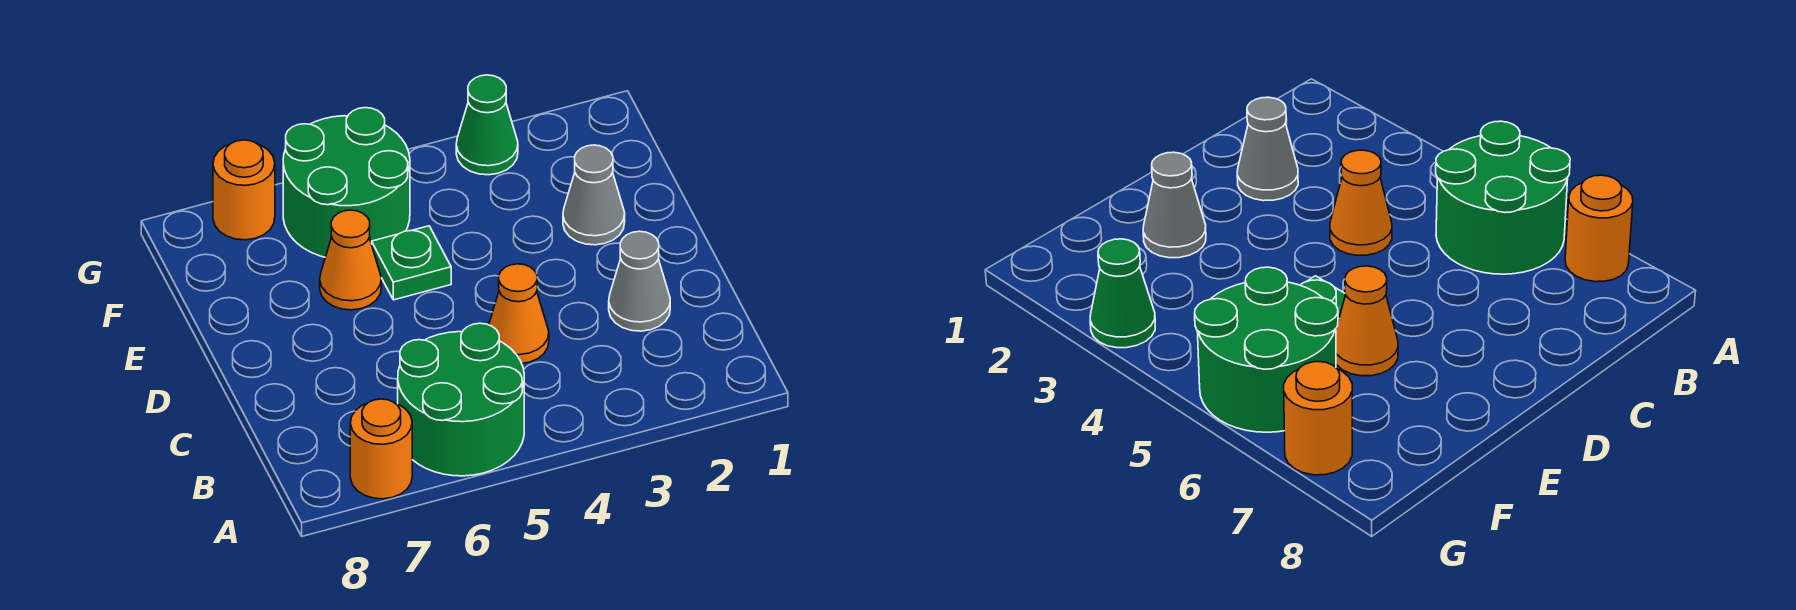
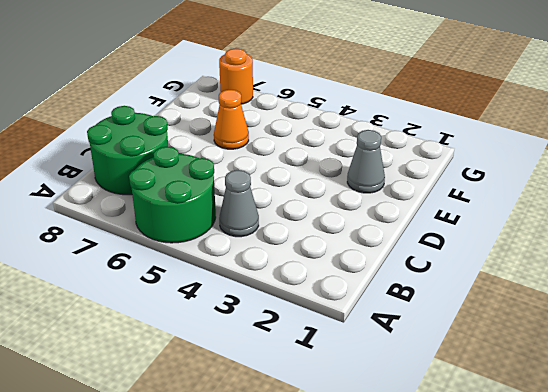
grey 1x1 cone [219,170,259,237] -> grey 1x1 cone moved to [609,231,670,331]
green 2x2 round brick [87,106,168,195] -> green 2x2 round brick moved to [283,108,410,257]
none -> orange 1x1 round brick [350,399,412,499]
none -> orange 1x1 cone [489,264,549,363]

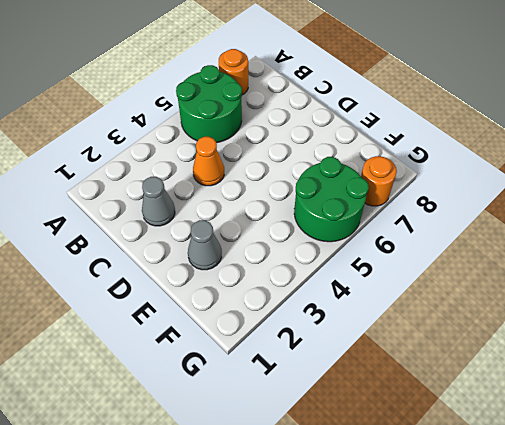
none -> green 1x1 plate [372,226,451,300]
none -> orange 1x1 cone [320,210,381,310]

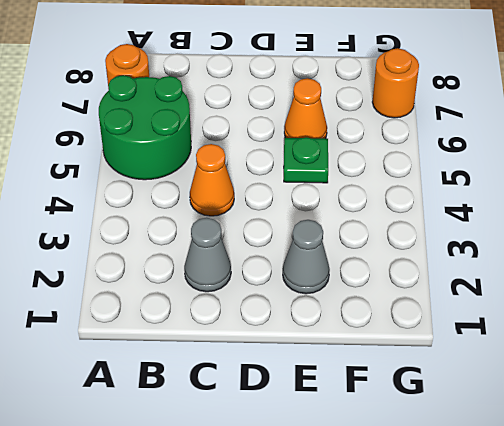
none -> green 2x2 round brick [283,108,410,257]
none -> green 1x1 cone [456,75,518,175]

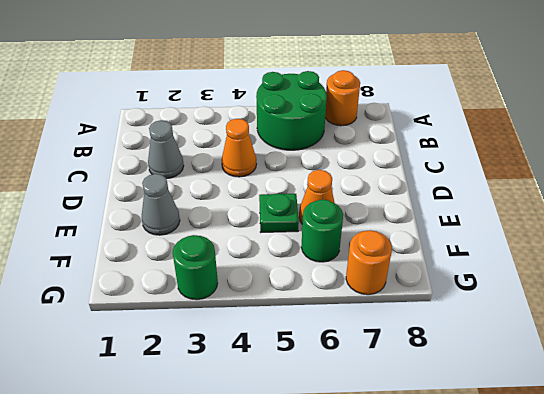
green 1x1 round brick [301,199,343,262] -> green 2x2 round brick [283,108,410,257]
green 1x1 round brick [173,235,218,300] -> green 1x1 cone [456,75,518,175]

